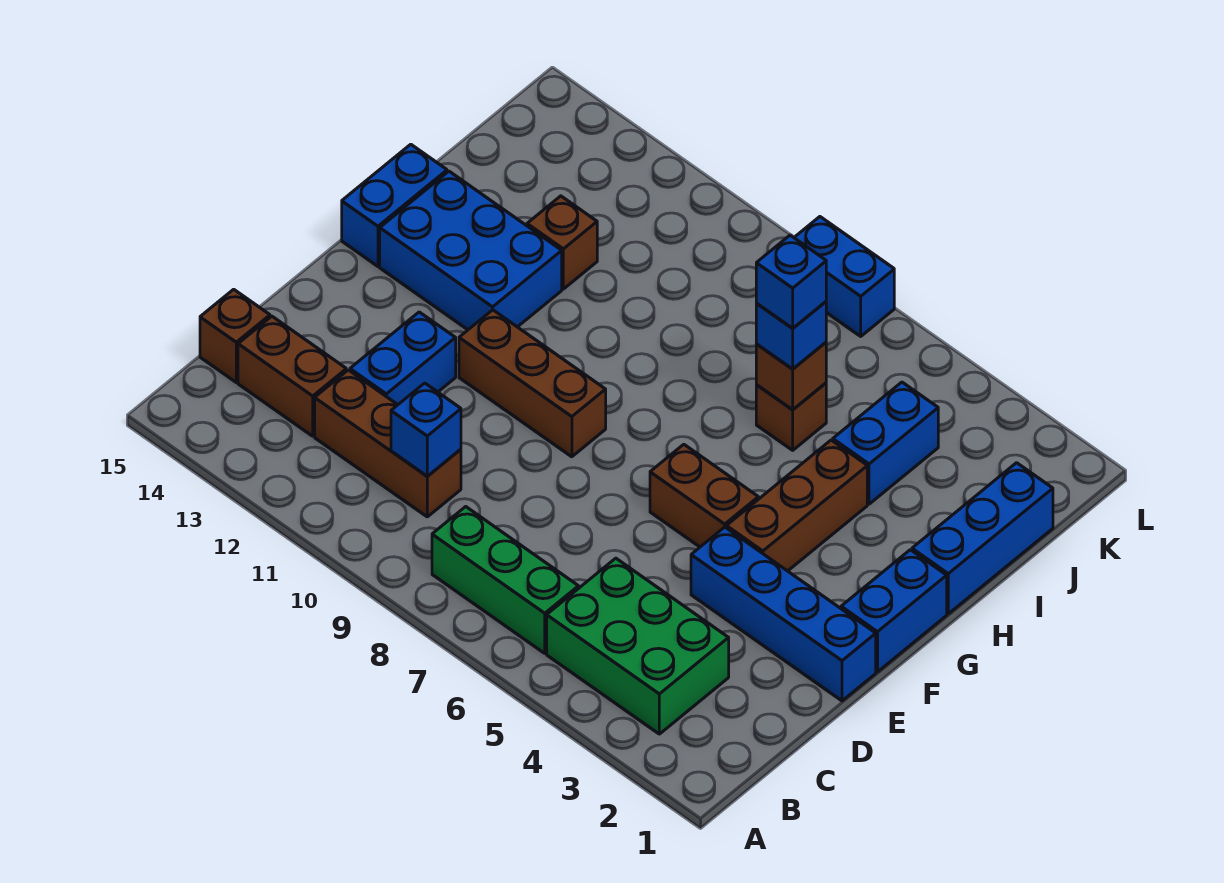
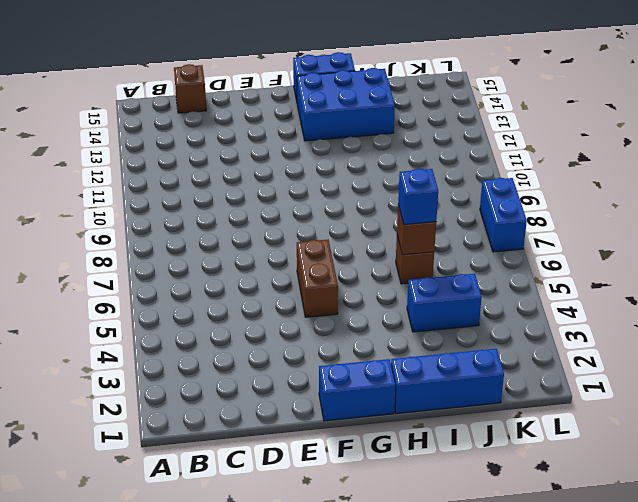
blue 2x3 brick [297,68,395,141] -> blue 2x3 brick turned to [380,171,562,330]
none -> green 2x3 brick [547,558,729,734]
none -> green 1x3 brick [432,507,579,653]
none -> brown 1x3 brick [315,370,461,517]

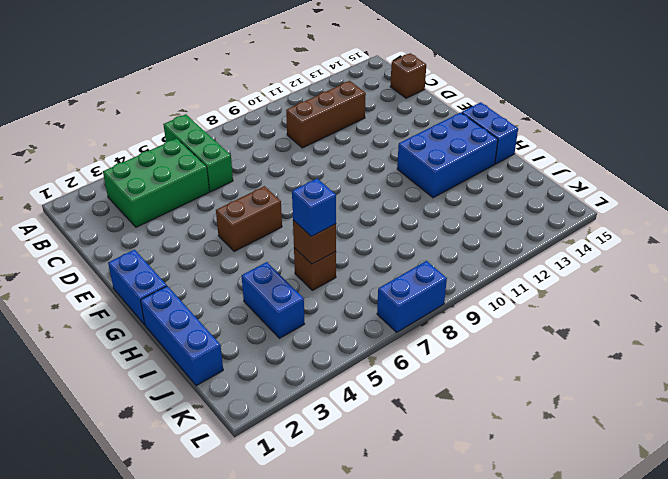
green 1x3 brick [163,114,233,192] -> green 1x3 brick turned to [432,507,579,653]
none -> brown 1x2 brick [238,316,346,436]
none -> blue 1x2 brick [350,312,456,404]
none -> blue 1x4 brick [691,527,876,701]

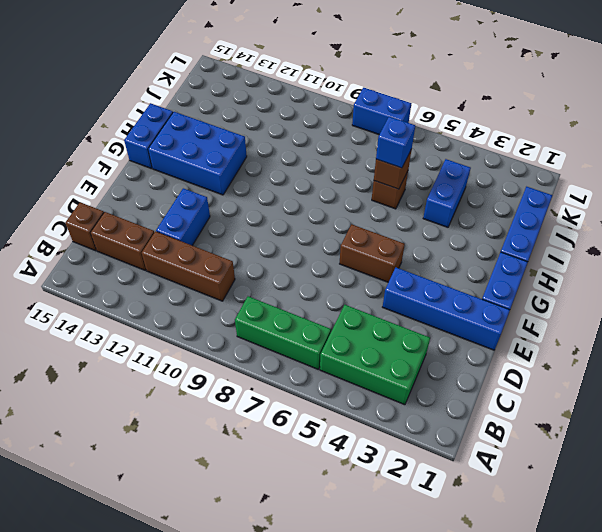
none -> brown 1x3 brick [727,440,867,571]
none -> brown 1x3 brick [459,310,606,457]
none -> brown 1x1 brick [527,196,597,289]

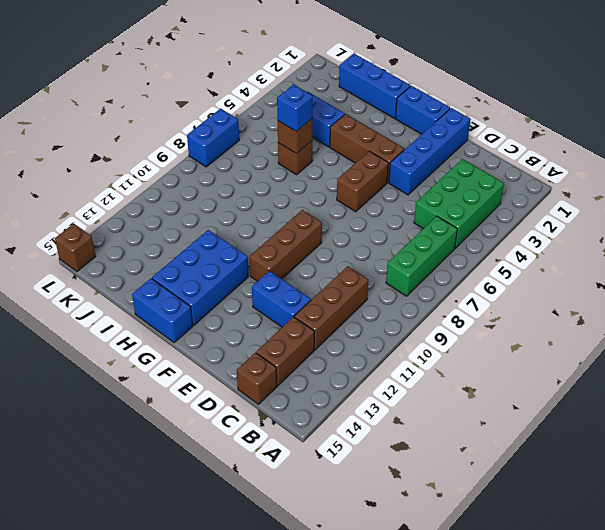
brown 1x1 brick [55,224,96,271] -> brown 1x1 brick moved to [527,196,597,289]
none -> blue 1x1 brick [391,383,461,476]
none -> blue 1x1 brick [756,235,826,328]

